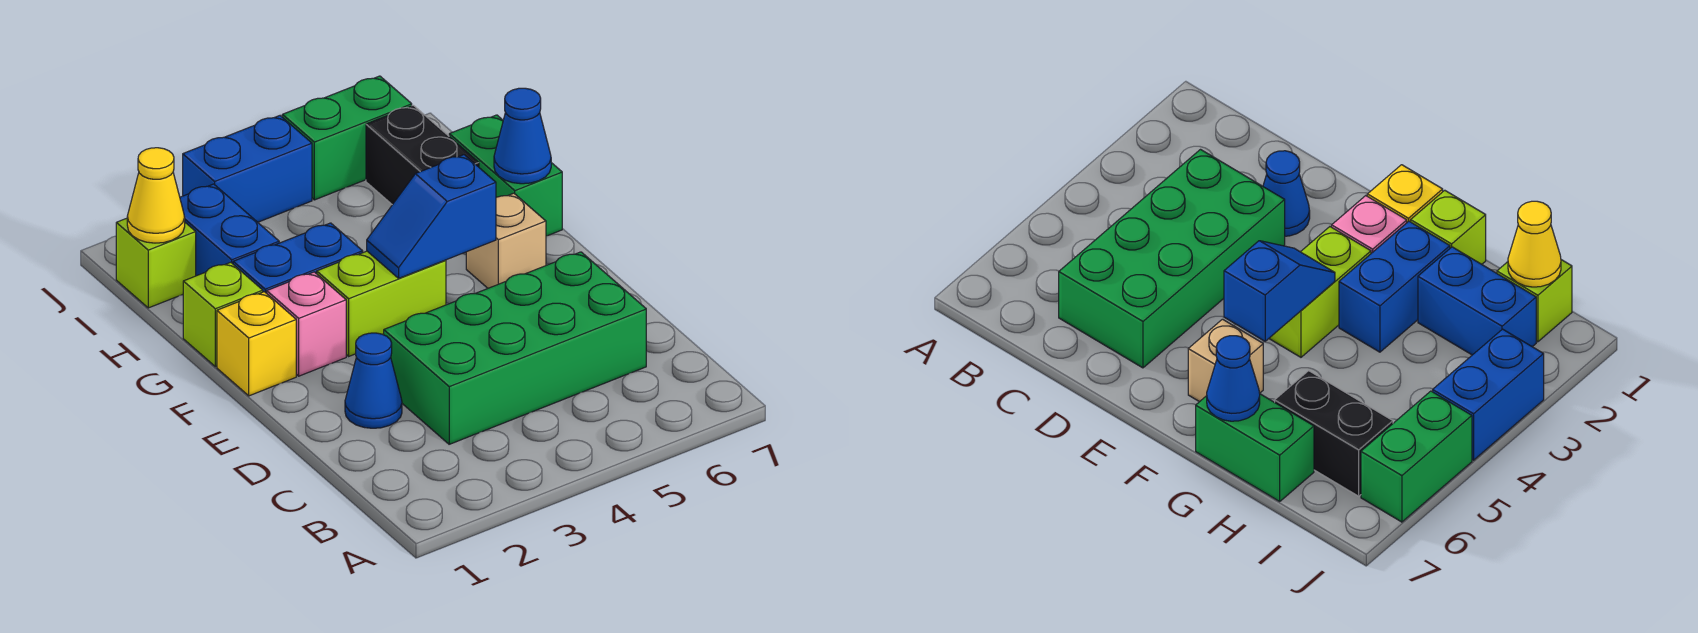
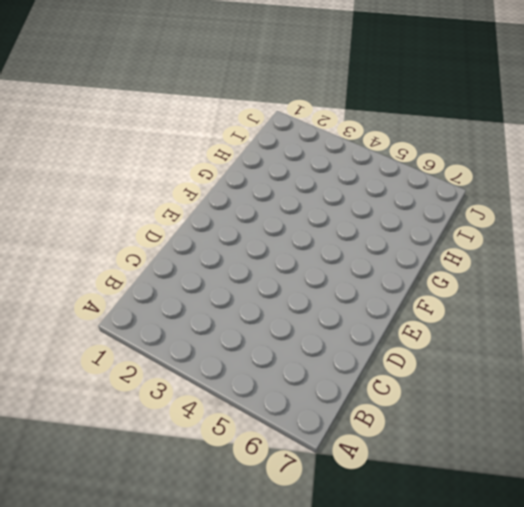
none -> green 2x4 brick [384,252,646,444]
none -> blue 1x1 cone [345,333,402,428]
none -> yellow 1x1 brick [217,292,296,396]

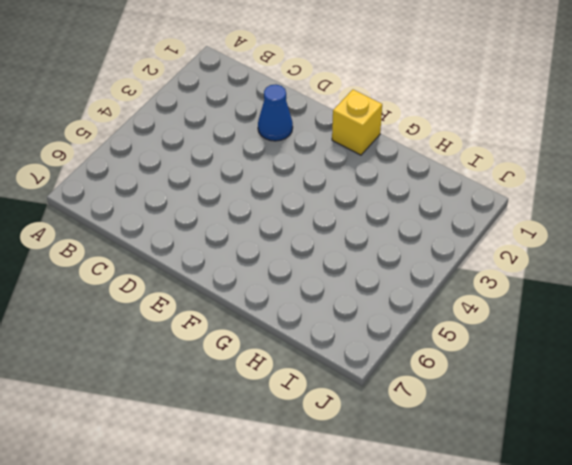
none -> green 2x4 brick [384,252,646,444]
none -> pink 1x1 brick [267,272,346,376]
none -> lime 1x2 brick [317,251,446,356]

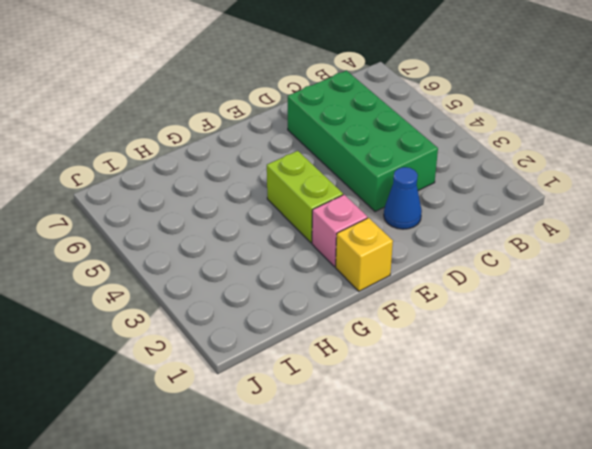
none -> tan 1x1 brick [466,193,546,288]
none -> lime 1x1 brick [183,262,263,367]
none -> blue 1x2 brick [233,223,363,293]

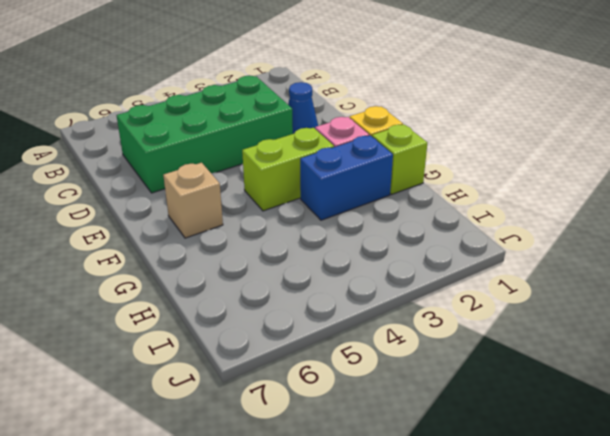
none -> green 1x2 brick [449,115,562,236]
none -> blue 1x2 brick [180,184,279,276]
none -> black 1x2 brick [366,105,479,205]

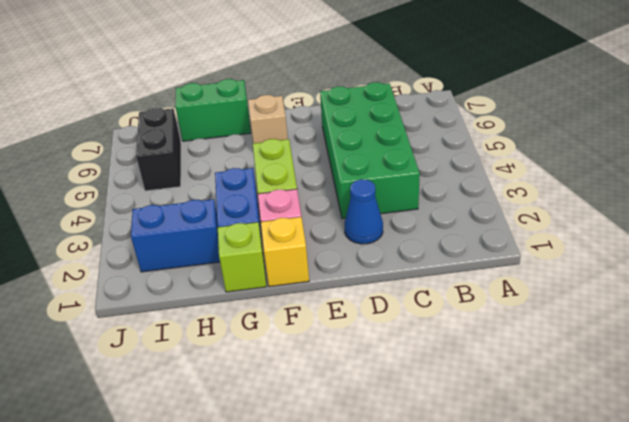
black 1x2 brick [136,108,181,191] -> black 1x2 brick turned to [366,105,479,205]
none -> lime 1x1 brick [116,218,196,308]
none -> blue 1x2 brick [183,116,312,222]
none -> green 1x2 brick [282,76,412,200]

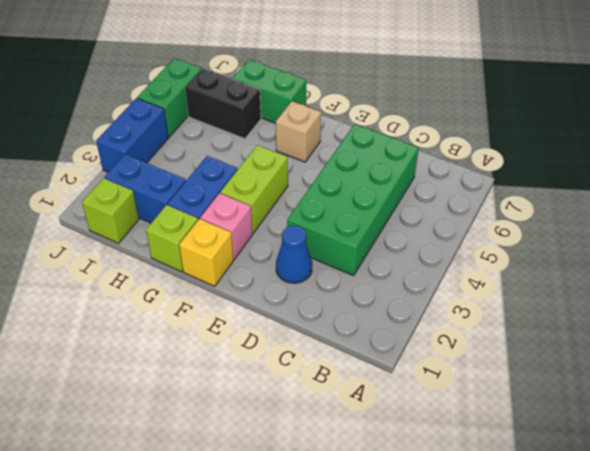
none -> blue 1x2 slope [367,155,496,278]
none -> blue 1x1 cone [494,88,551,184]
none -> yellow 1x1 cone [127,148,185,243]

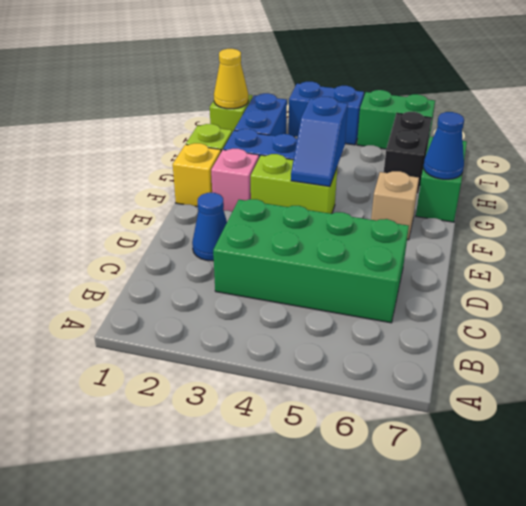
blue 1x2 slope [291,97,348,187] -> blue 1x2 slope turned to [367,155,496,278]

